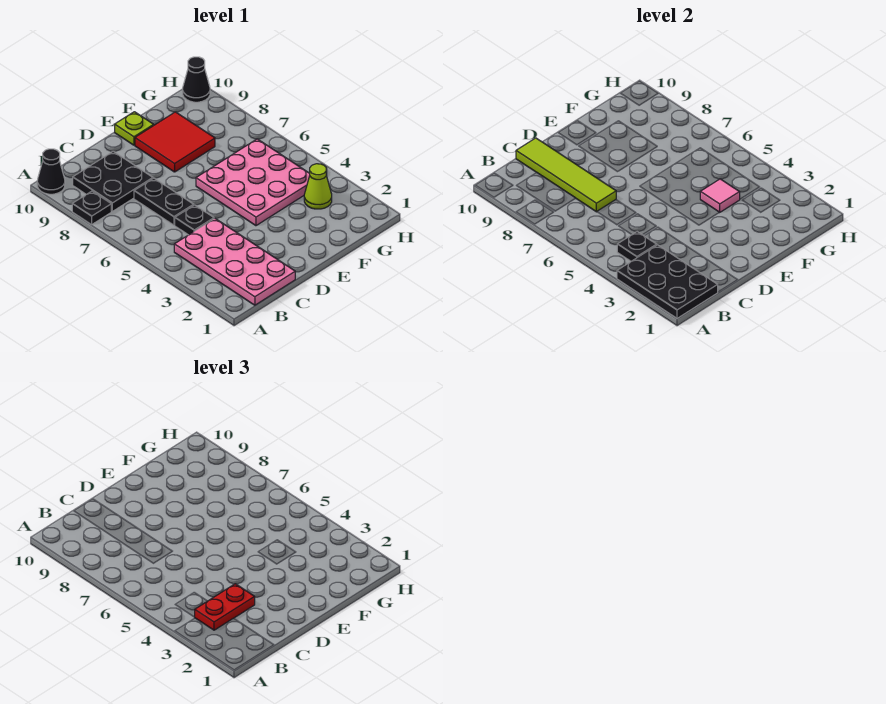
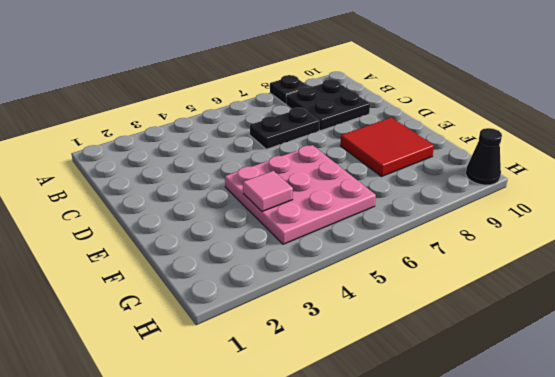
none -> black 1x1 cone [37,149,65,194]
none -> pink 2x4 plate [174,218,295,305]
none -> black 1x1 plate [175,205,214,235]

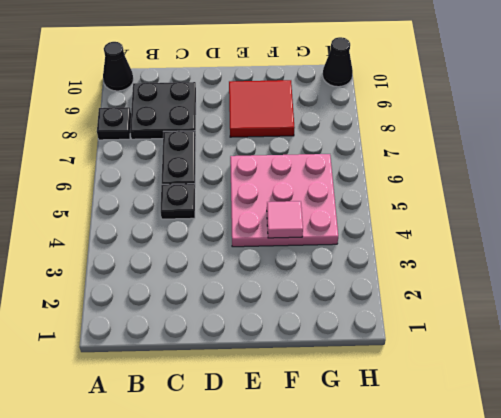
none -> pink 2x4 plate [174,218,295,305]
none -> lime 1x1 plate [115,112,154,145]
none -> lime 1x1 cone [304,164,332,209]

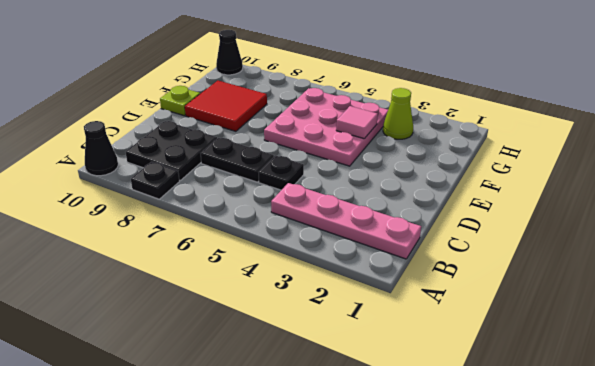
pink 1x4 plate [271,183,421,259] -> pink 2x4 plate [174,218,295,305]
none -> black 2x3 plate [617,245,718,318]
none -> black 1x1 plate [617,232,657,261]
none -> lime 1x4 tile [516,138,616,212]

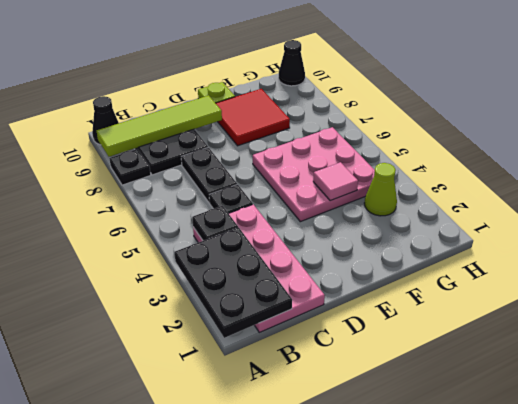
lime 1x4 tile [97,95,222,157] -> lime 1x4 tile turned to [516,138,616,212]
none -> red 1x2 plate [195,584,255,630]

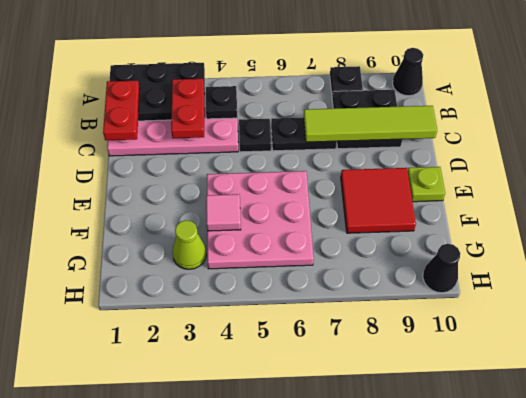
red 1x2 plate [103,81,140,140] -> none

